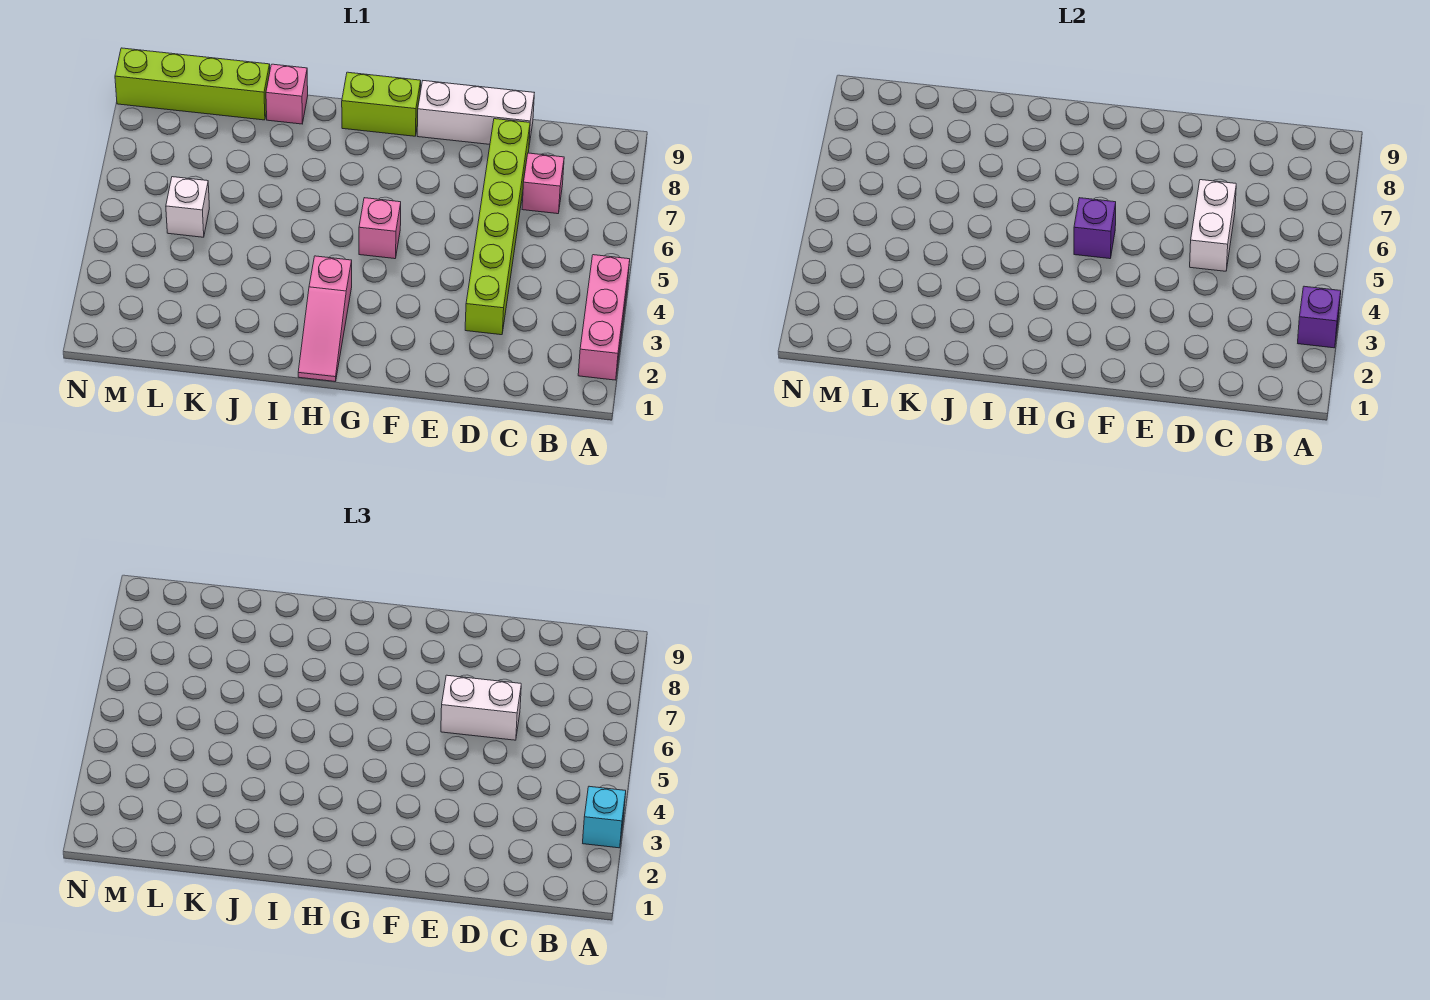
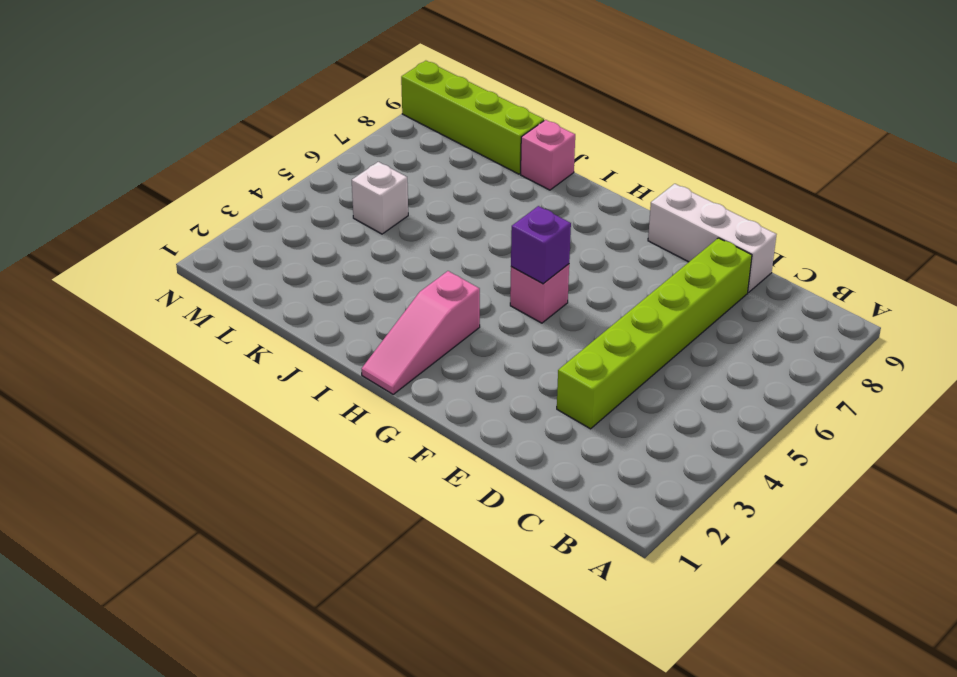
none -> pink 1x3 brick [578,255,630,380]
none -> pink 1x1 brick [522,153,564,214]
none -> lime 1x2 brick [342,72,421,136]

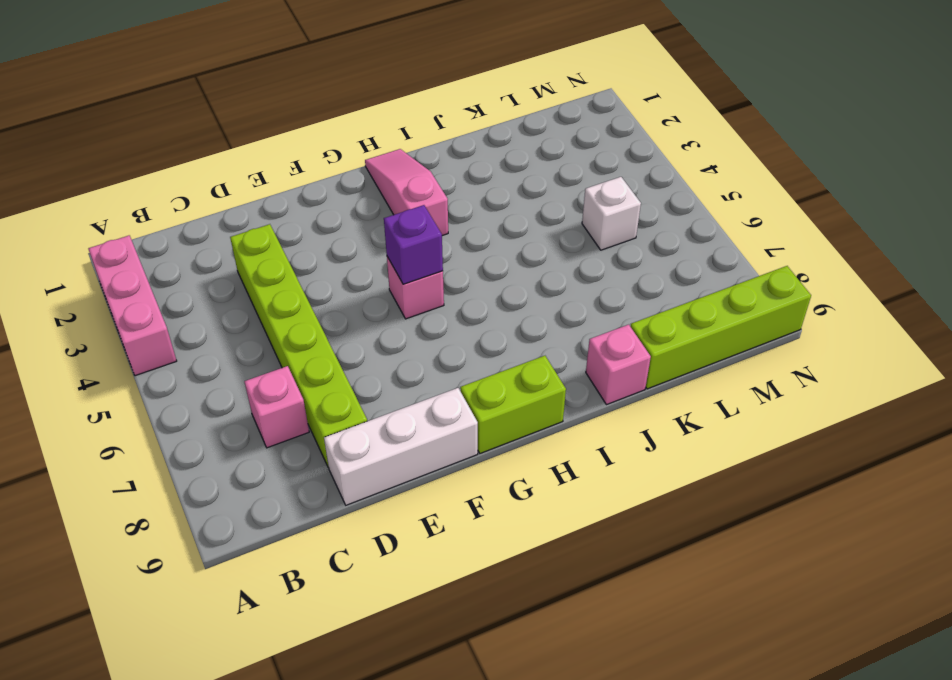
none -> purple 1x1 brick [1298,286,1341,348]
none -> white 1x2 brick [1190,180,1236,271]
none -> cyan 1x1 brick [583,786,626,848]

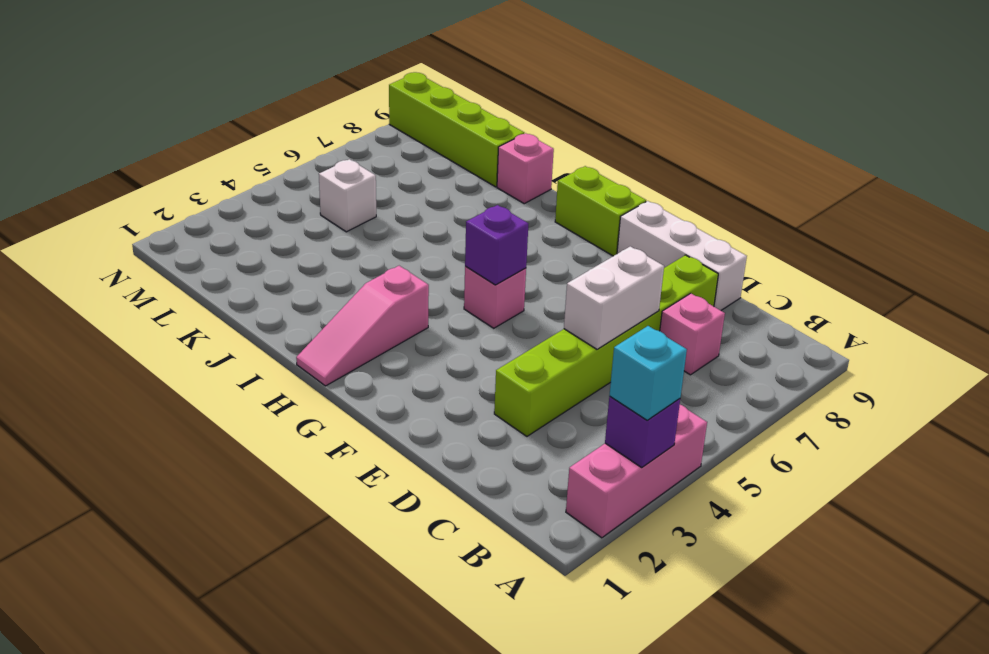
none -> white 1x2 brick [441,675,521,740]

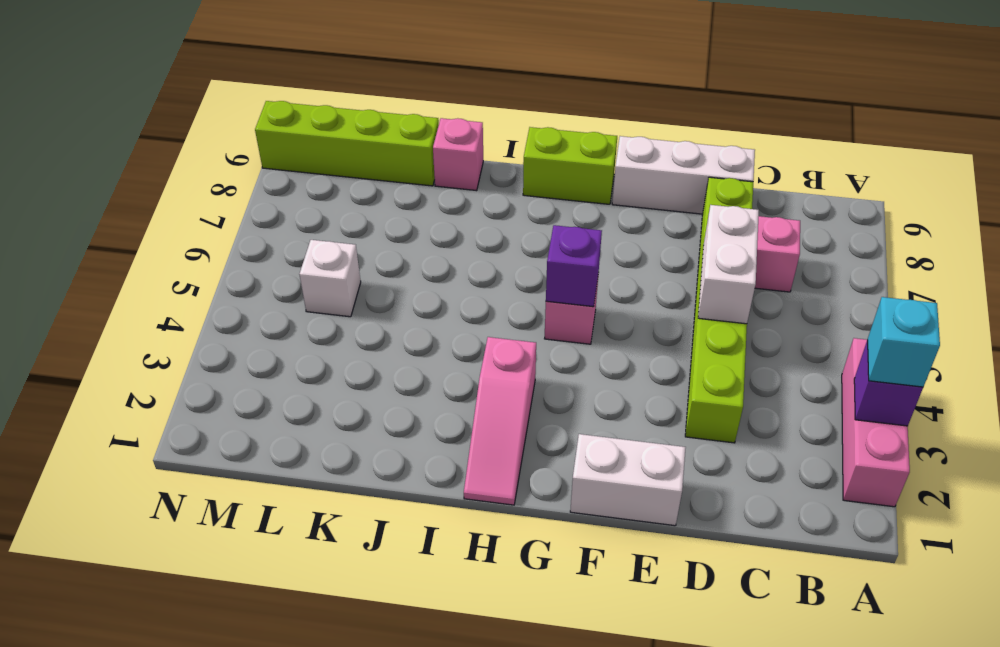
white 1x2 brick [570,434,686,526] -> white 1x2 brick moved to [441,675,521,740]

